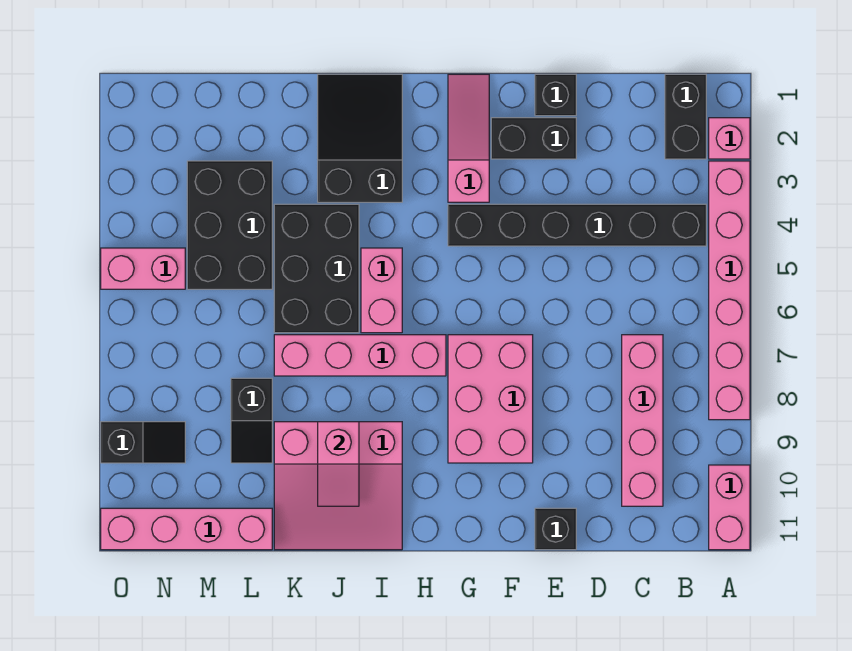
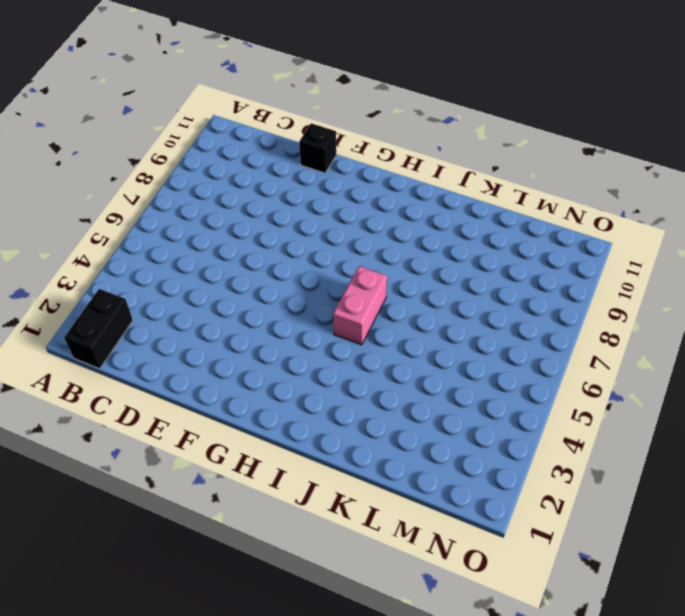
none -> pink 1x1 brick [709,118,750,159]
none -> pink 1x6 brick [709,161,750,420]
none -> pink 1x2 brick [709,465,750,550]

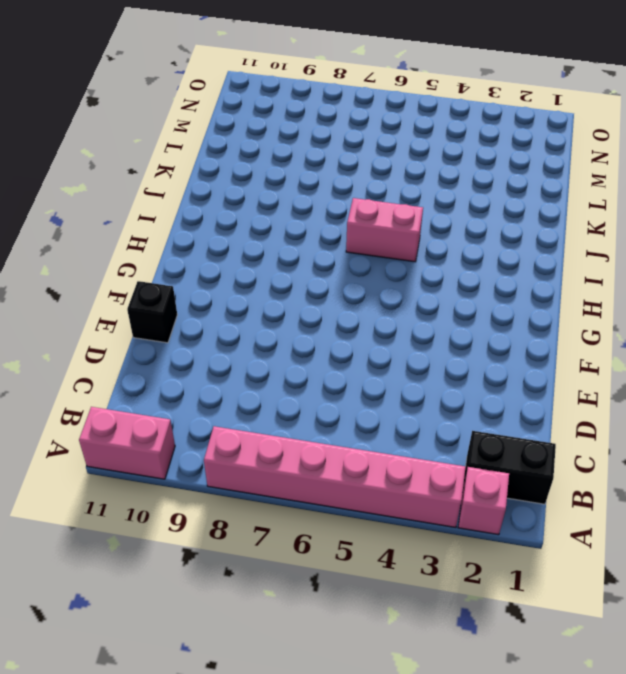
none -> black 1x6 brick [448,204,706,246]
none -> pink 1x4 brick [622,335,663,506]
none -> black 1x1 brick [535,74,576,116]

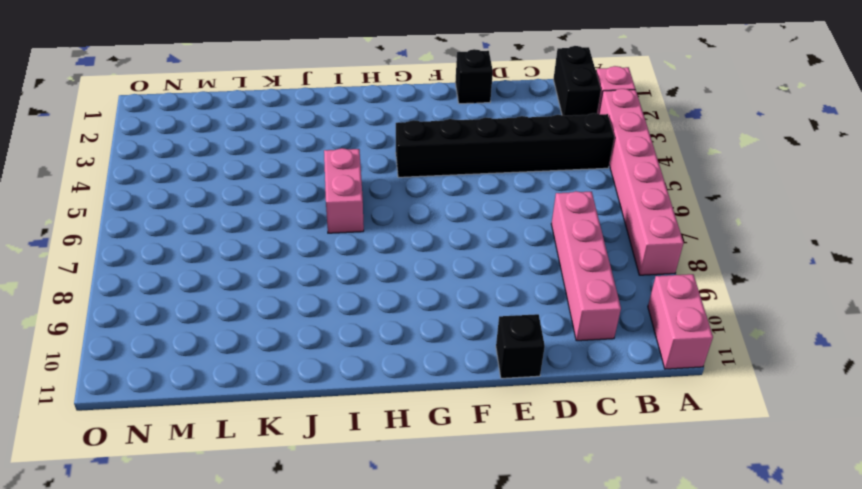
none -> black 1x2 brick [491,118,576,159]
none -> pink 2x3 brick [448,335,533,463]
none -> pink 1x3 slope [448,74,489,202]

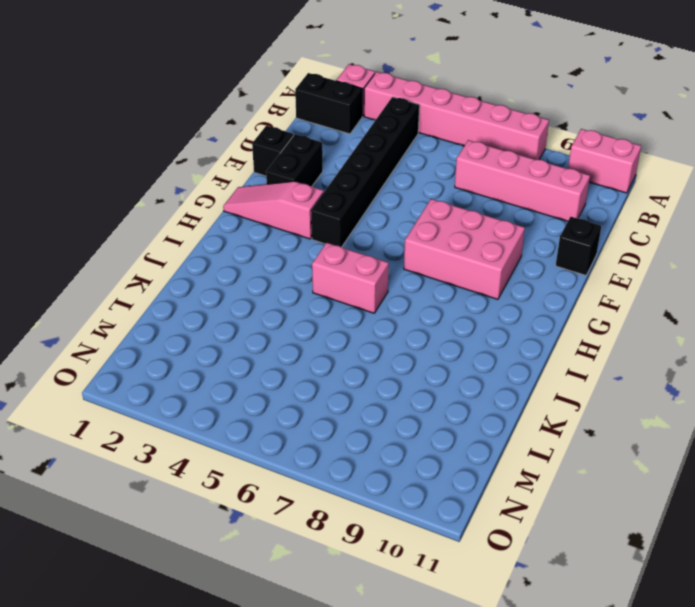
none -> pink 1x4 brick [274,335,446,376]
none -> black 2x3 slope [318,74,402,202]
none -> pink 3x3 slope [274,422,402,550]

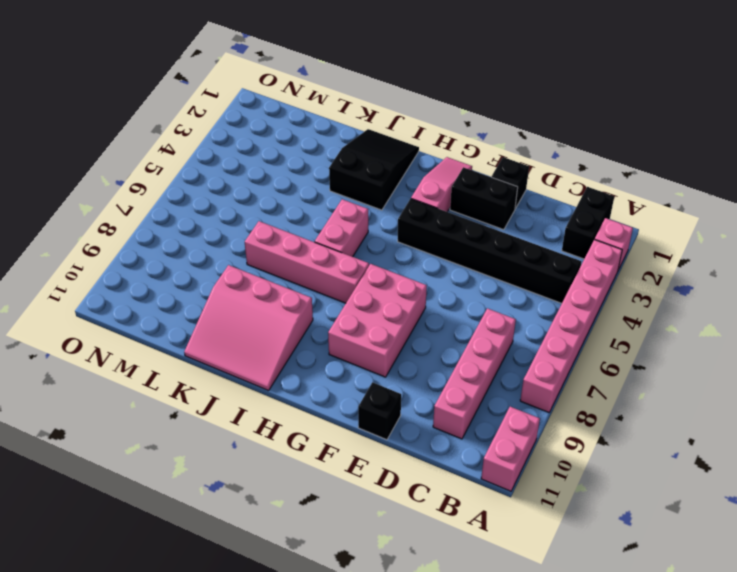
none -> black 2x3 brick [274,204,359,333]
none -> black 2x3 brick [187,161,272,289]
none -> black 1x2 slope [231,378,272,463]

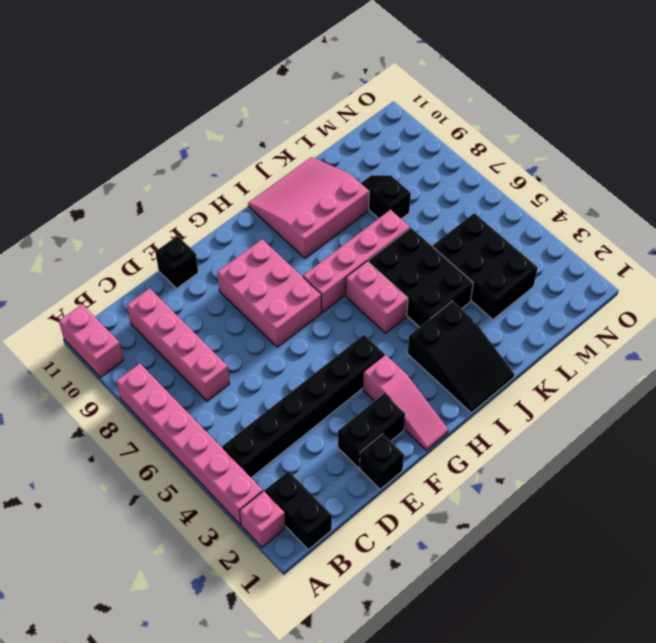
none -> pink 1x4 brick [101,508,272,550]
none -> pink 1x2 brick [101,248,185,289]
none -> black 1x2 slope [101,422,185,463]

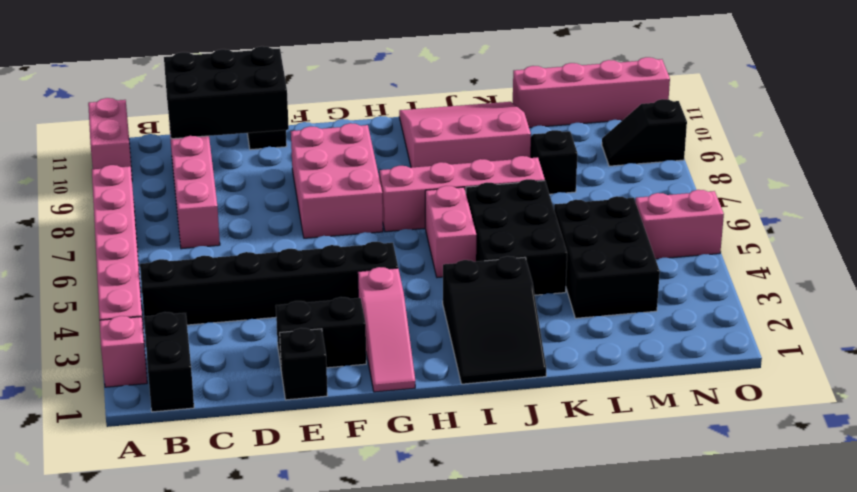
black 2x3 brick [164,46,289,139] -> none
none -> pink 1x2 slope [318,422,359,506]

